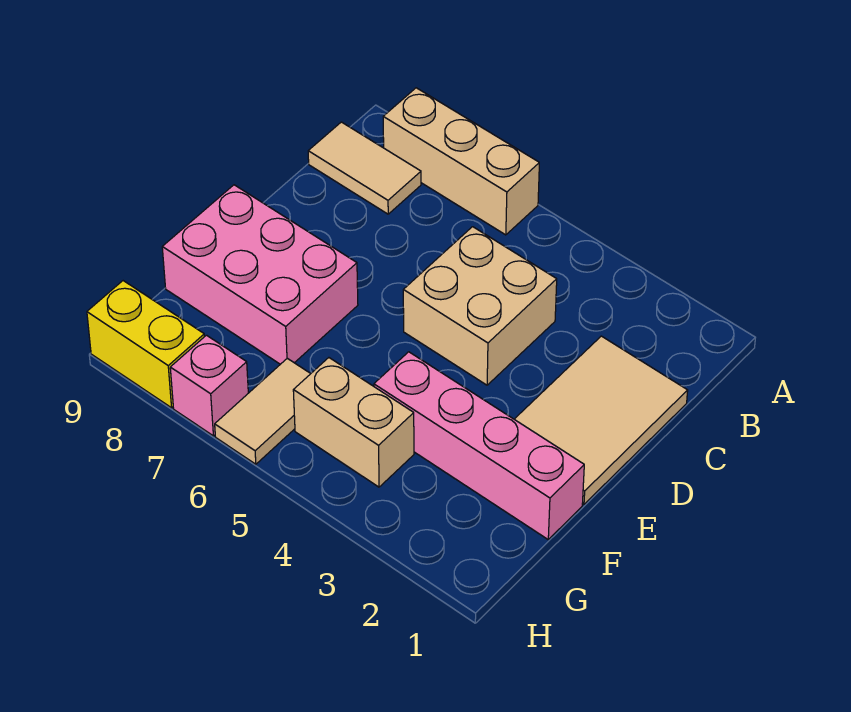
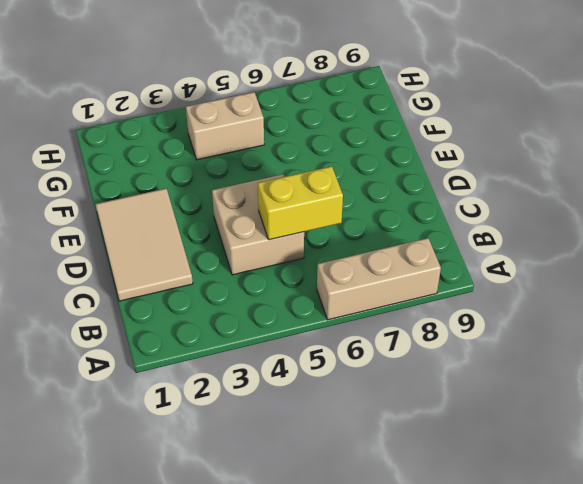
yellow 1x2 brick [258,166,343,240] -> yellow 1x2 brick moved to [87,281,205,408]
none -> tan 1x2 tile [308,122,421,214]
none -> pink 2x3 brick [162,185,358,364]

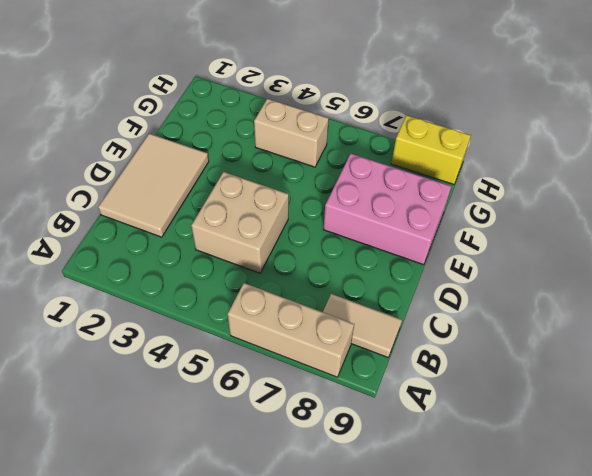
none -> pink 1x4 brick [374,352,584,539]
none -> tan 1x2 tile [215,358,311,464]

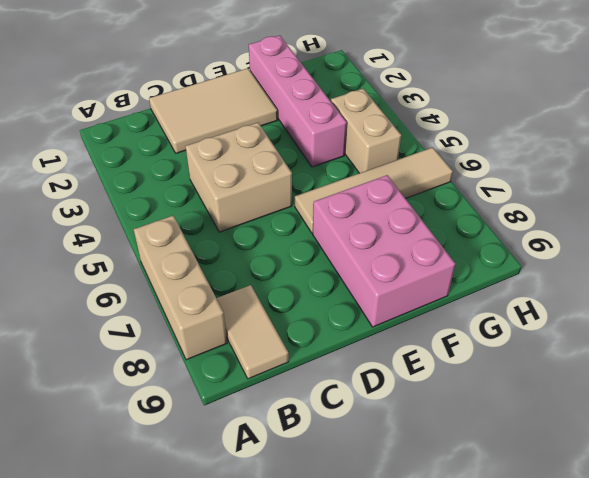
tan 1x4 tile [295,147,453,233] -> tan 1x2 tile [215,358,311,464]
none -> pink 1x1 brick [170,335,248,436]
none -> yellow 1x2 brick [87,281,205,408]

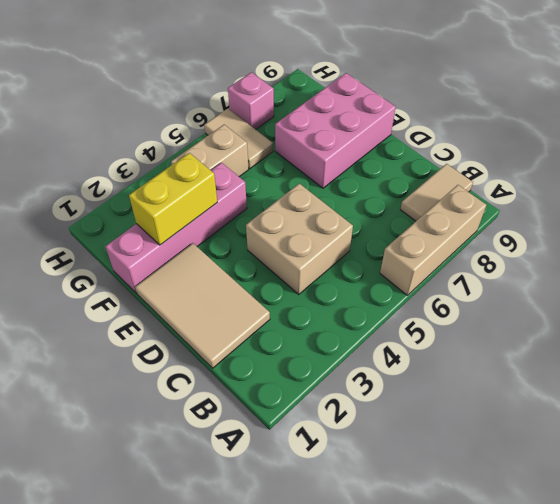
yellow 1x2 brick [129,153,217,245] -> yellow 1x2 brick moved to [87,281,205,408]

